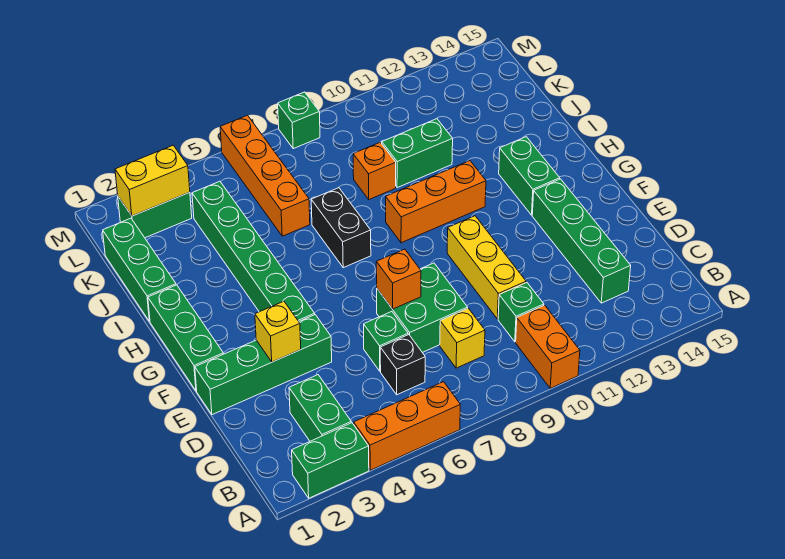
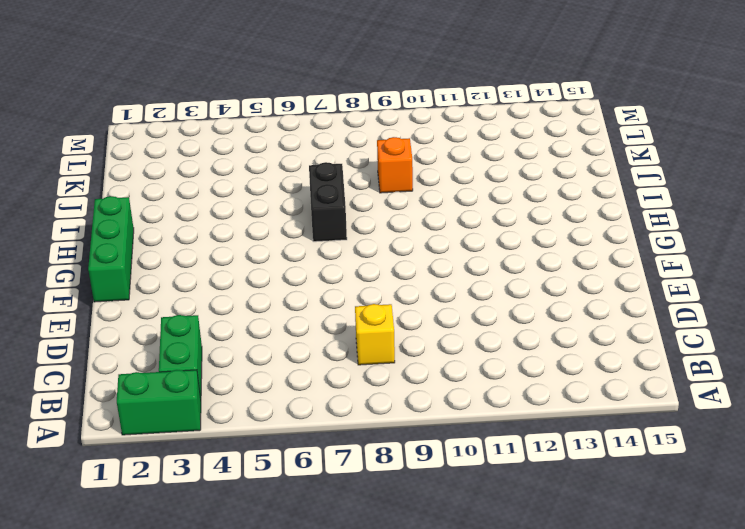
none -> orange 1x3 brick [354,382,460,470]
none -> orange 1x2 brick [516,305,580,388]
none -> black 1x1 brick [380,335,425,395]

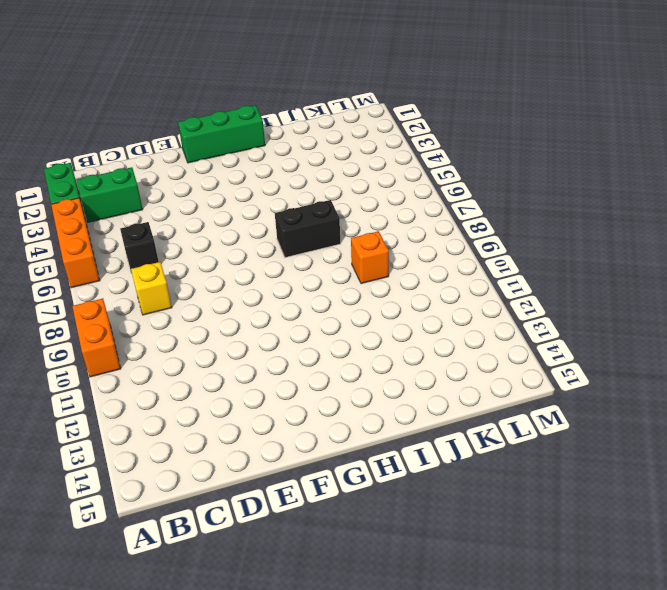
orange 1x2 brick [72,299,121,377] -> orange 1x2 brick turned to [516,305,580,388]
none -> green 1x1 brick [498,283,544,342]
none -> green 1x4 brick [532,179,631,303]
none -> green 1x1 brick [364,312,408,371]

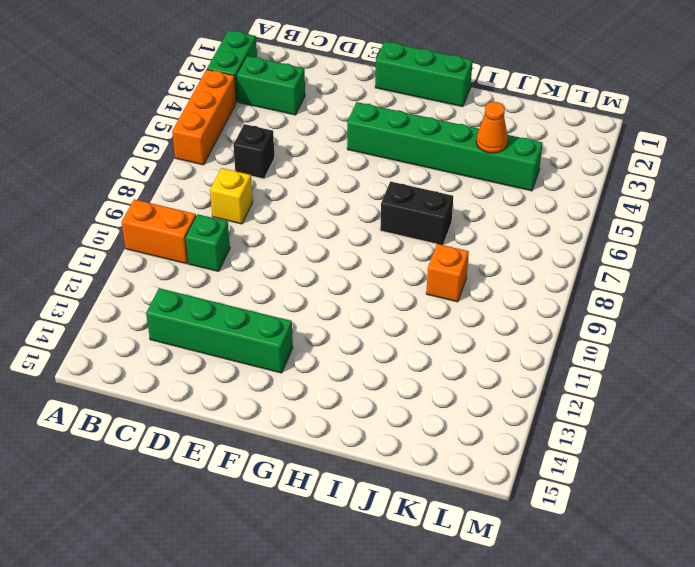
orange 1x1 cone [476,102,508,153] -> none
none -> green 1x1 brick [364,312,408,371]
none -> green 2x2 brick [377,263,468,352]
none -> yellow 1x3 brick [447,216,526,319]

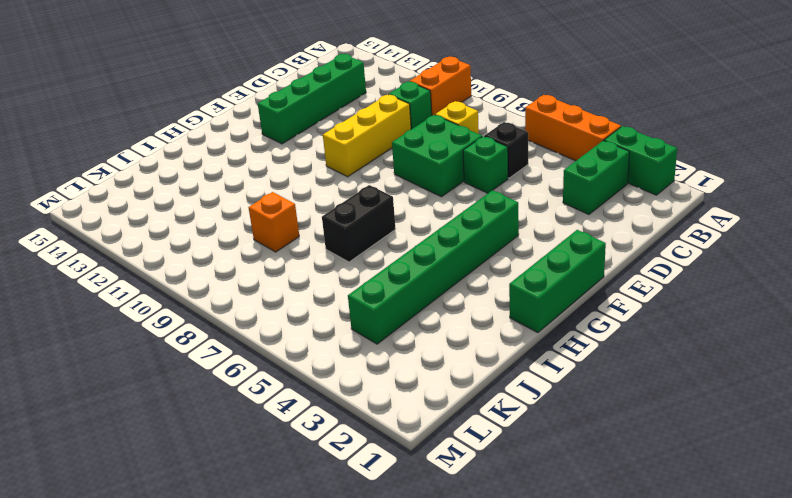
none -> green 1x4 brick [195,315,332,415]
none -> green 1x2 brick [499,137,560,215]
none -> orange 1x3 brick [386,161,486,243]

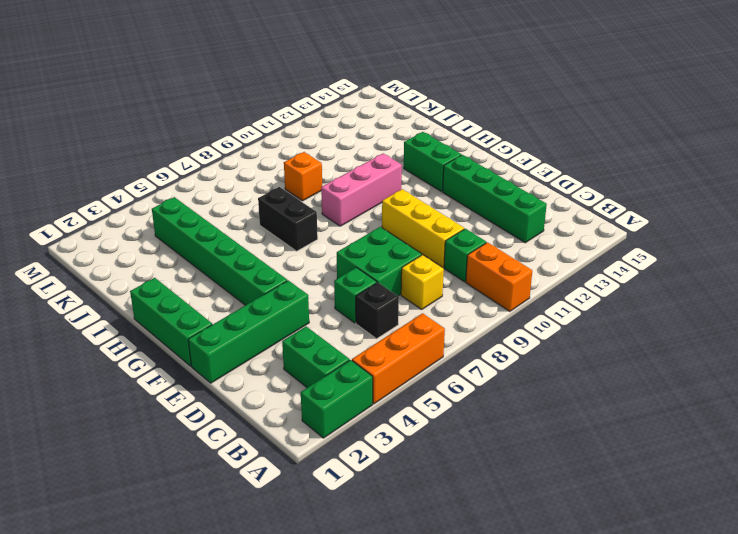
pink 1x3 brick [321,153,402,226] -> orange 1x3 brick [386,161,486,243]
none -> green 1x3 brick [103,218,176,322]
none -> orange 1x4 brick [220,115,310,236]
none -> green 1x2 brick [382,119,453,188]

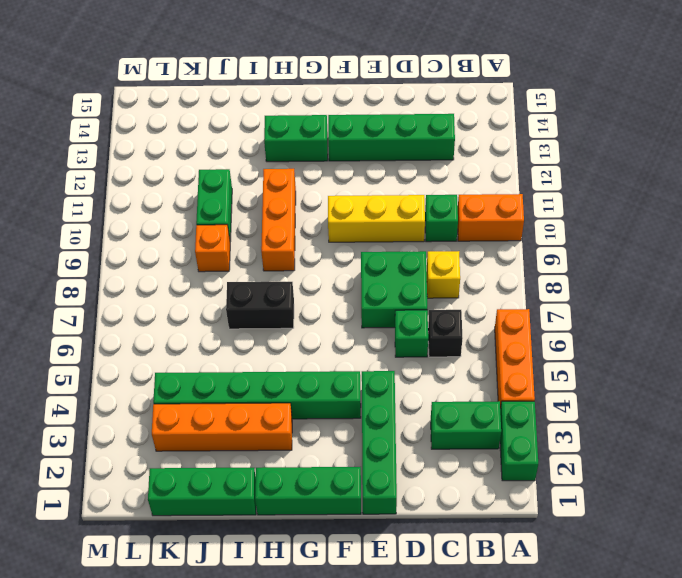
orange 1x4 brick [152,403,292,451] -> orange 1x4 brick moved to [220,115,310,236]
none -> green 1x2 brick [118,192,192,238]
none -> green 1x1 brick [278,92,320,149]
none -> yellow 1x1 brick [255,301,301,362]

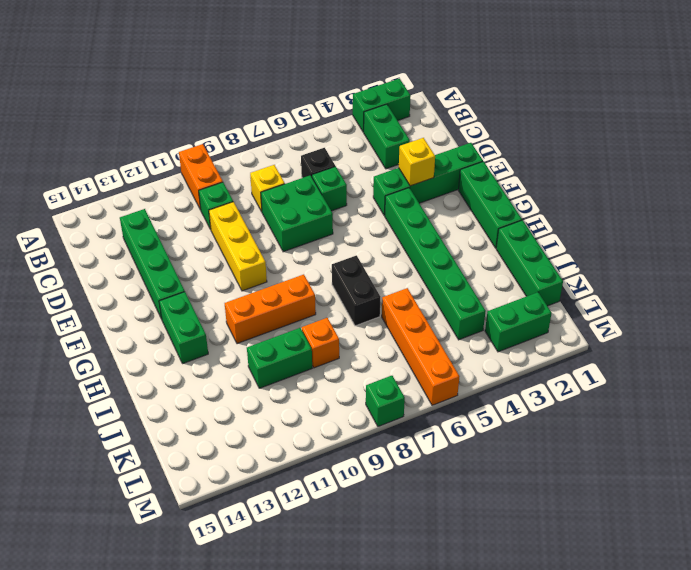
none -> orange 1x3 brick [354,382,460,470]
none -> orange 1x1 brick [376,249,421,309]
none -> yellow 1x2 brick [115,145,190,216]

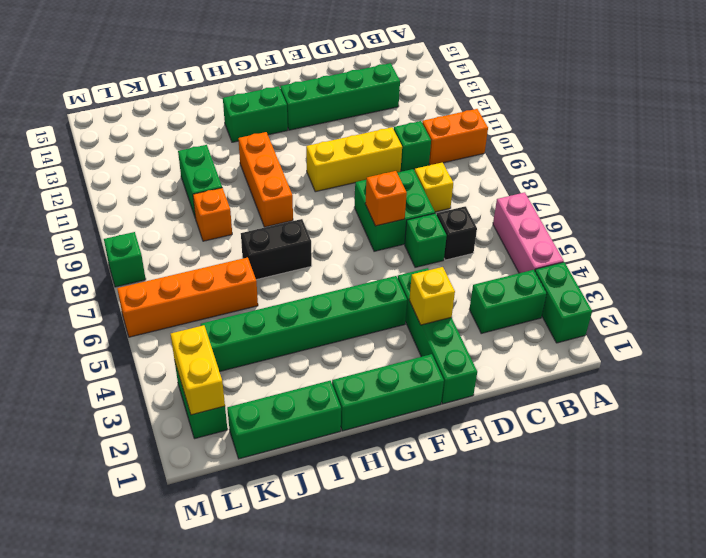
pink 1x3 brick [493,192,564,273] -> orange 1x3 brick [354,382,460,470]

